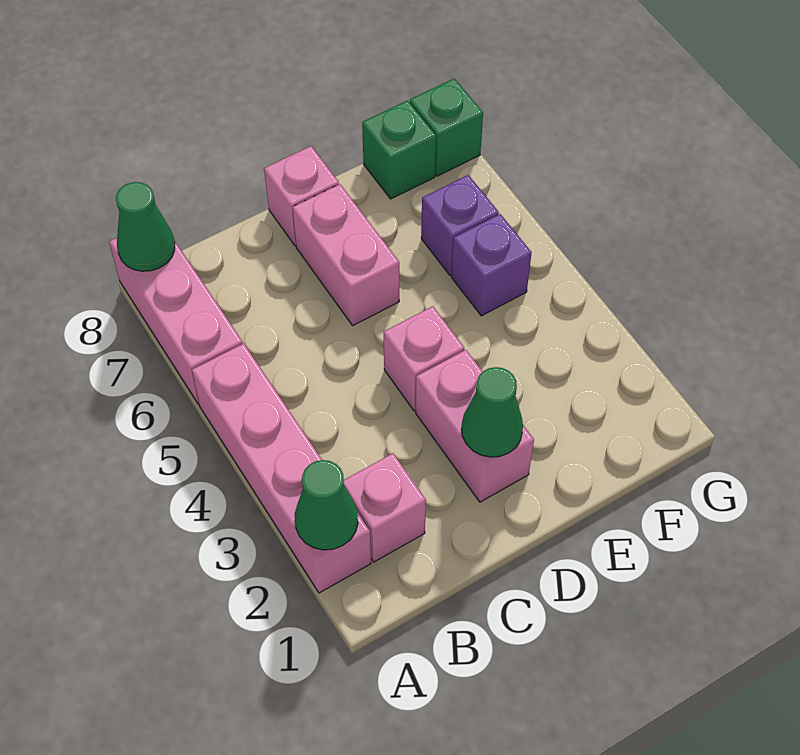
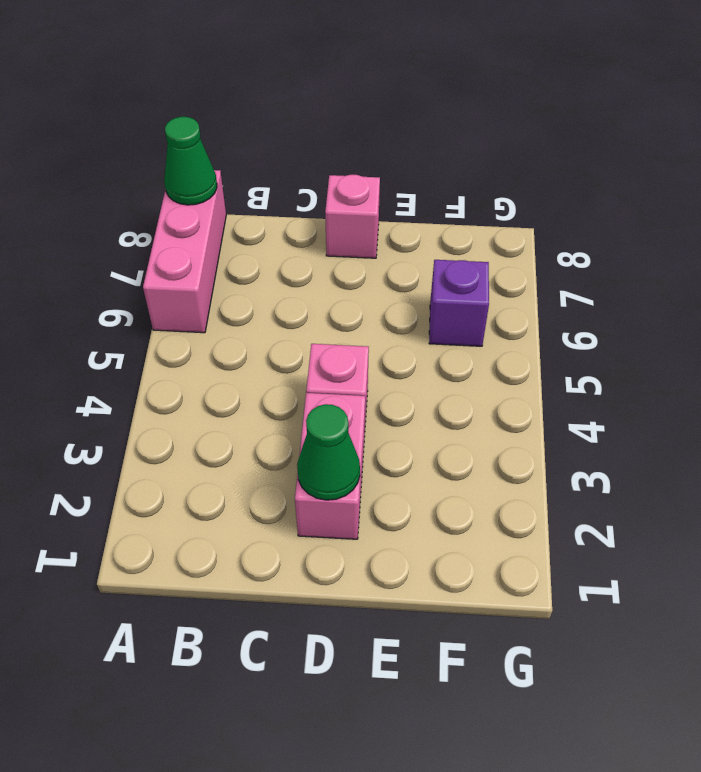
none -> pink 1x4 brick [192,344,371,593]
none -> pink 1x1 brick [344,453,426,562]
none -> pink 1x2 brick [292,184,399,325]

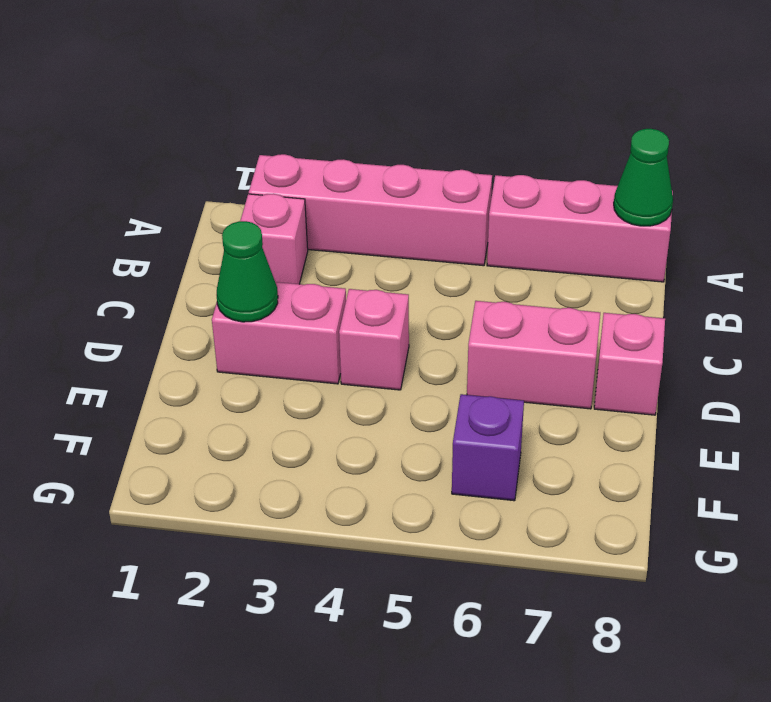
none -> purple 1x1 brick [452,214,532,316]
none -> green 1x1 brick [362,101,436,199]
none -> green 1x1 brick [410,79,483,176]

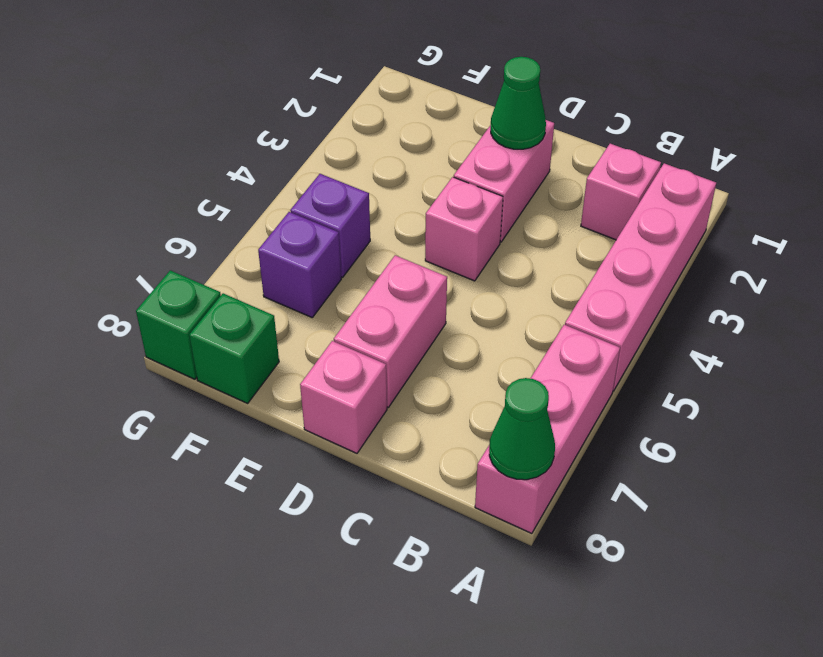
none -> green 1x1 cone [295,460,358,550]

